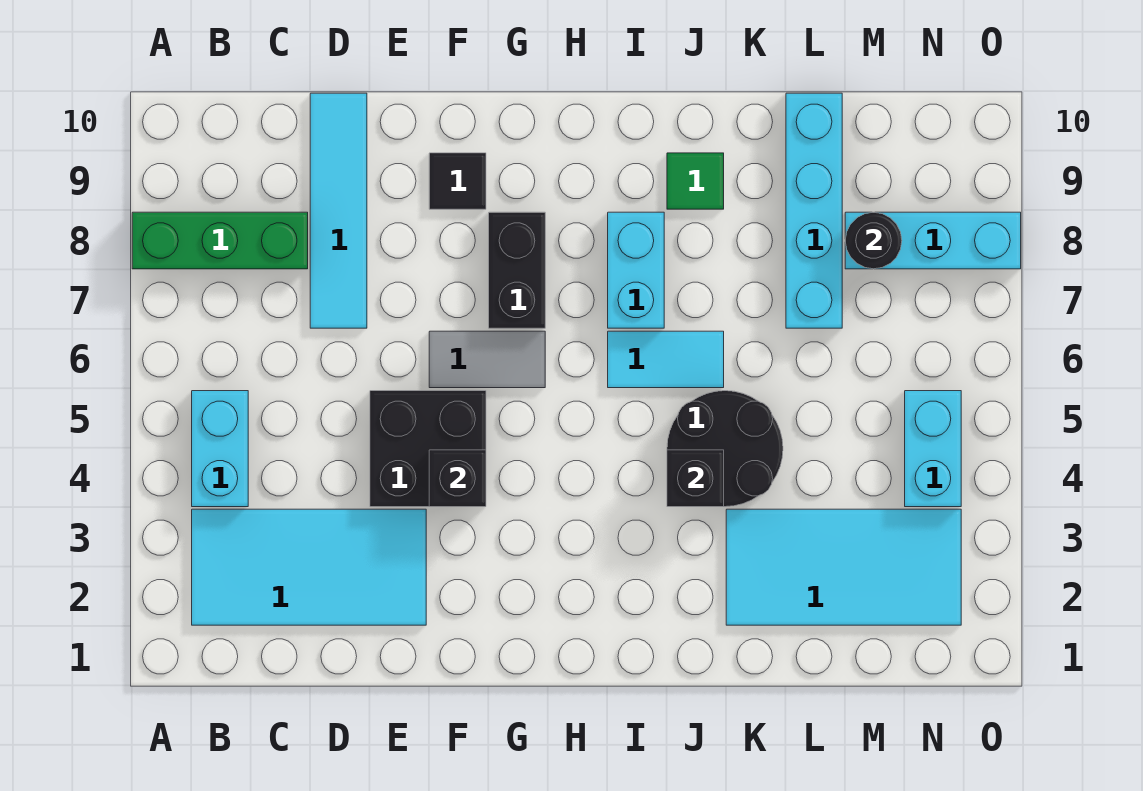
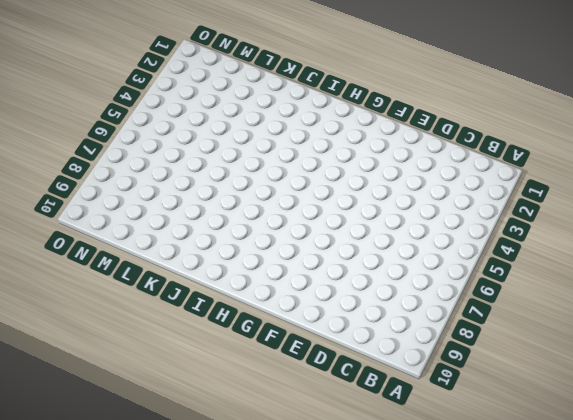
none -> green 1x3 brick [132,212,308,269]
none -> cyan 2x4 tile [192,509,426,625]
none -> cyan 1x2 brick [192,391,248,507]

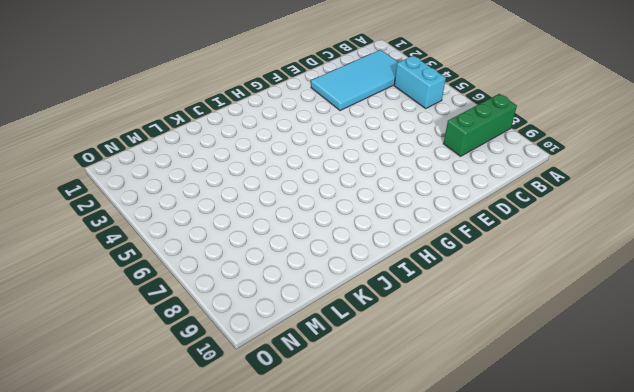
none -> cyan 1x4 tile [310,93,367,328]
none -> black 2x2 brick [370,391,486,507]
none -> grey 1x2 tile [429,331,545,388]

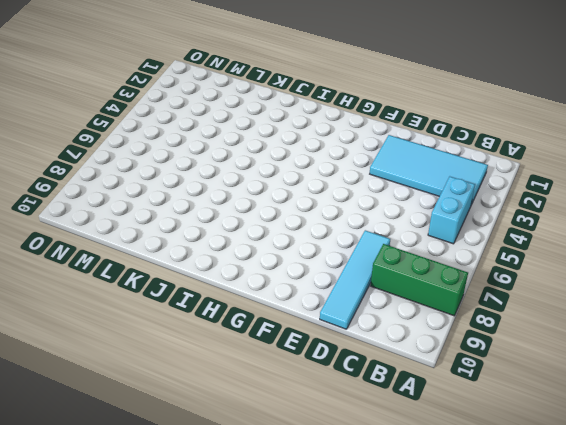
none -> black 2x2 brick [370,391,486,507]
none -> grey 1x2 tile [429,331,545,388]
none -> black 1x1 tile [429,153,486,209]

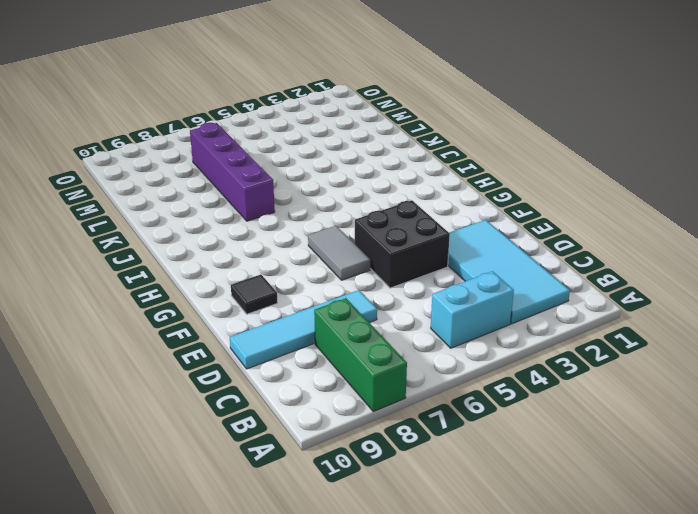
purple 1x4 brick [190,123,275,221] -> cyan 1x4 brick [786,93,842,328]
none -> black 1x2 brick [489,212,545,328]
none -> cyan 1x2 tile [608,331,724,388]
none -> cyan 1x2 brick [608,212,664,328]

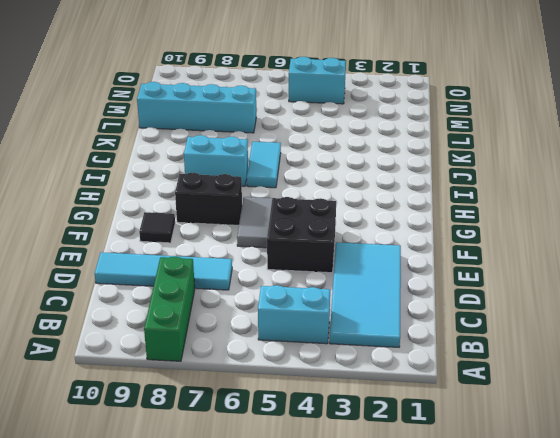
none -> black 2x2 round brick [667,391,783,507]
none -> green 1x1 tile [667,153,724,209]
none -> cyan 2x4 tile [726,509,961,625]

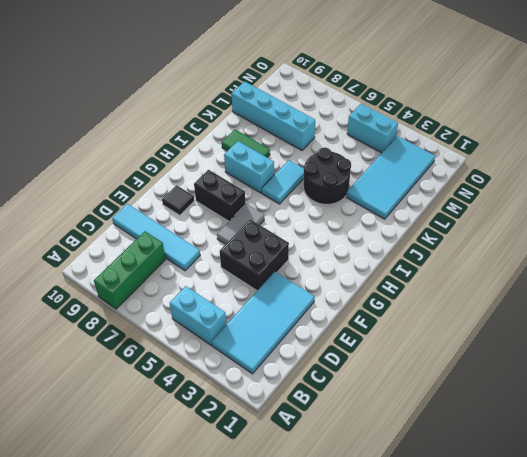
green 1x2 tile [222,130,270,157] -> green 1x1 tile [667,153,724,209]
none -> cyan 1x3 brick [845,212,1021,269]
none -> black 1x1 brick [429,450,486,507]
none -> black 1x1 brick [667,450,724,507]

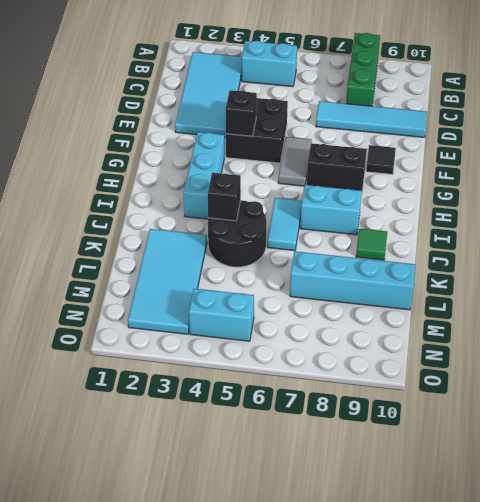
cyan 1x3 brick [184,132,224,219] -> cyan 1x3 brick moved to [845,212,1021,269]
none -> black 1x1 round brick [845,212,902,269]

